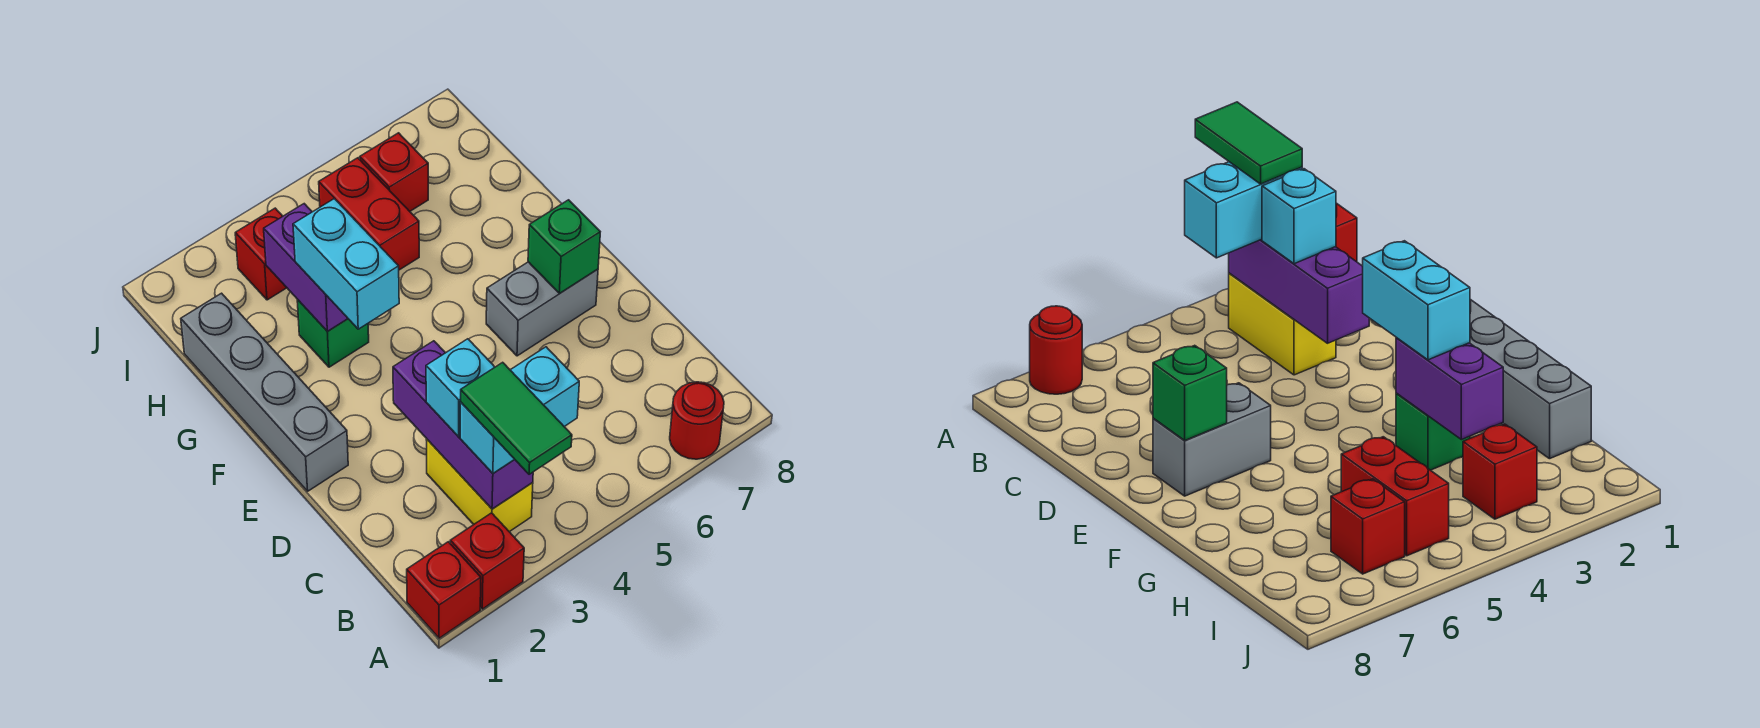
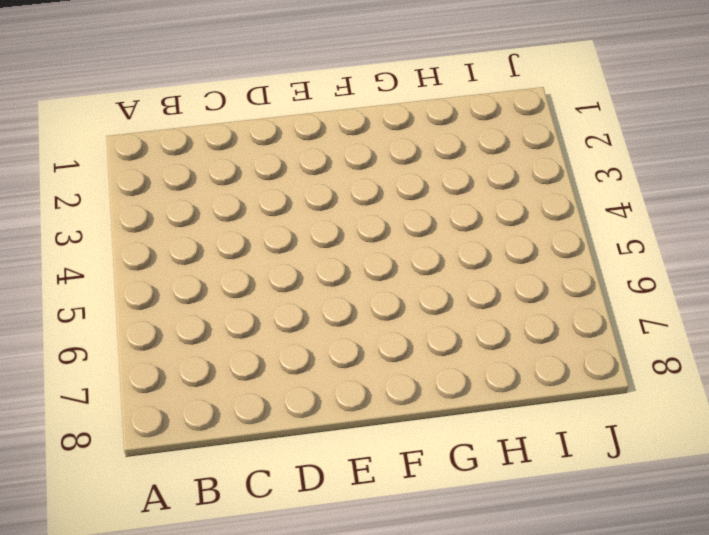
none -> red 1x1 brick [407,542,481,638]
none -> red 1x1 brick [450,513,524,609]
none -> red 1x1 round brick [670,382,724,459]

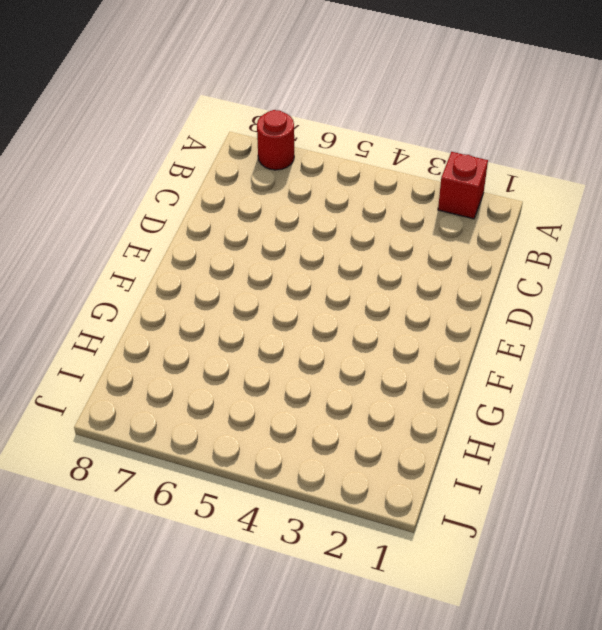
none -> red 1x1 brick [407,542,481,638]
none -> yellow 1x2 brick [426,439,533,532]
none -> grey 1x4 brick [181,293,348,491]

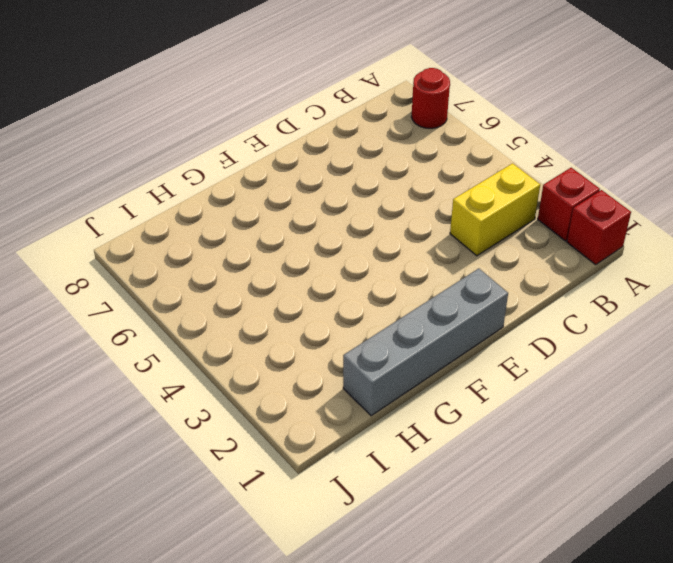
none -> grey 1x2 brick [486,262,598,356]
none -> green 1x1 brick [297,300,369,367]
none -> red 1x2 brick [319,158,419,270]

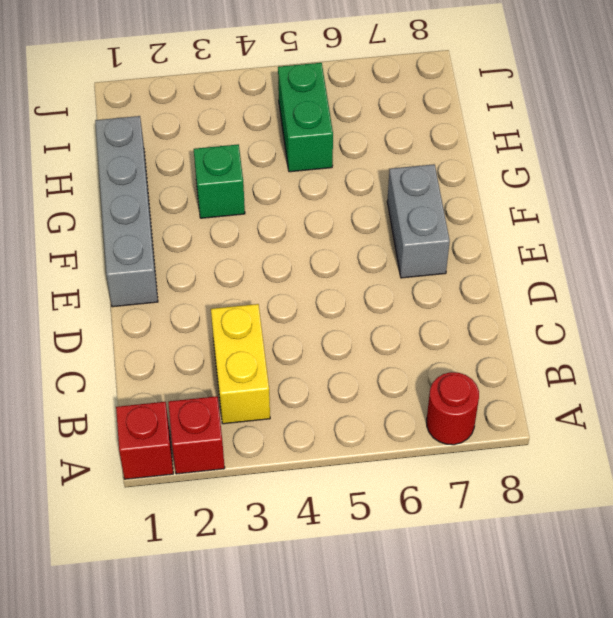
grey 1x2 brick [387,164,450,278] -> grey 1x2 brick turned to [486,262,598,356]
green 1x2 brick [278,63,333,172] -> red 1x2 brick [319,158,419,270]
none -> red 1x1 brick [235,208,287,300]
none -> red 1x1 brick [360,133,428,211]
none -> purple 1x3 brick [393,341,533,509]

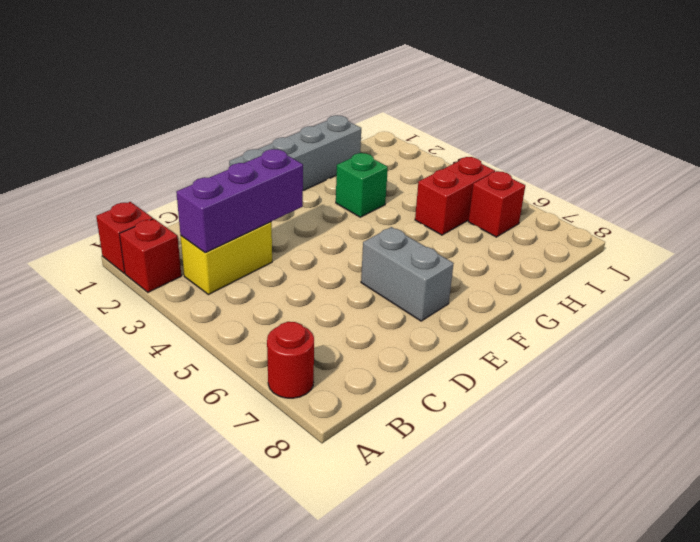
none -> red 1x1 brick [235,208,287,300]
none -> green 1x1 brick [528,200,600,293]
none -> purple 1x2 brick [264,204,348,332]

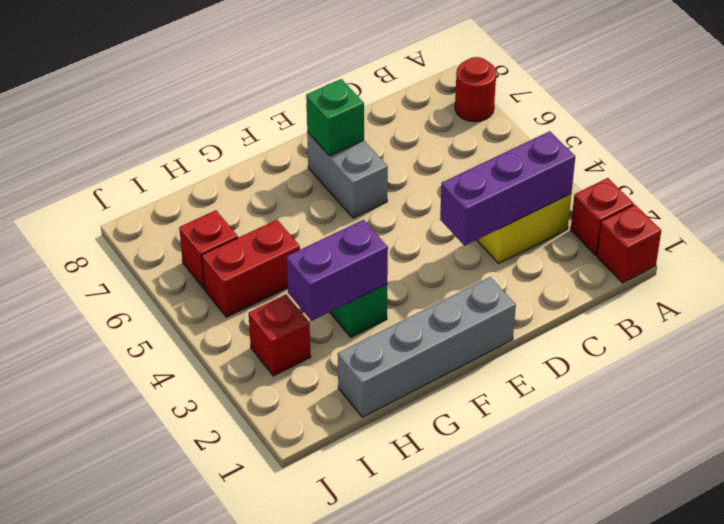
none -> cyan 1x2 brick [460,347,579,473]
none -> cyan 1x1 brick [426,339,495,437]
none -> cyan 1x2 brick [293,199,399,329]

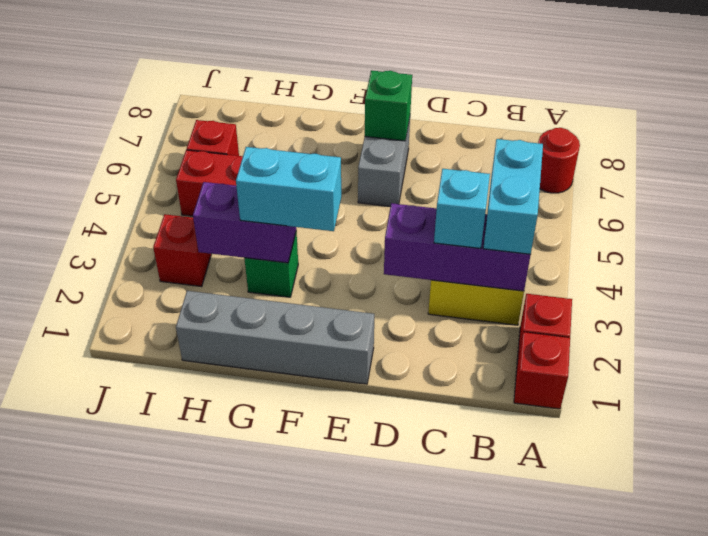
none -> green 1x2 tile [461,362,572,474]

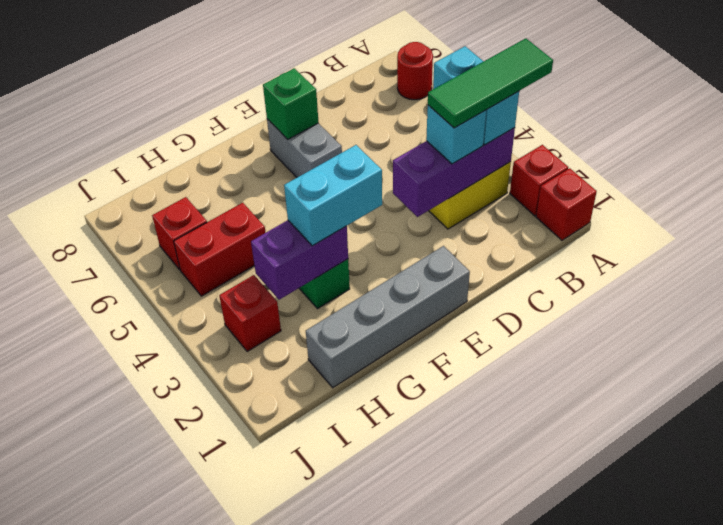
green 1x3 tile [428,38,553,128] -> green 1x2 tile [461,362,572,474]

